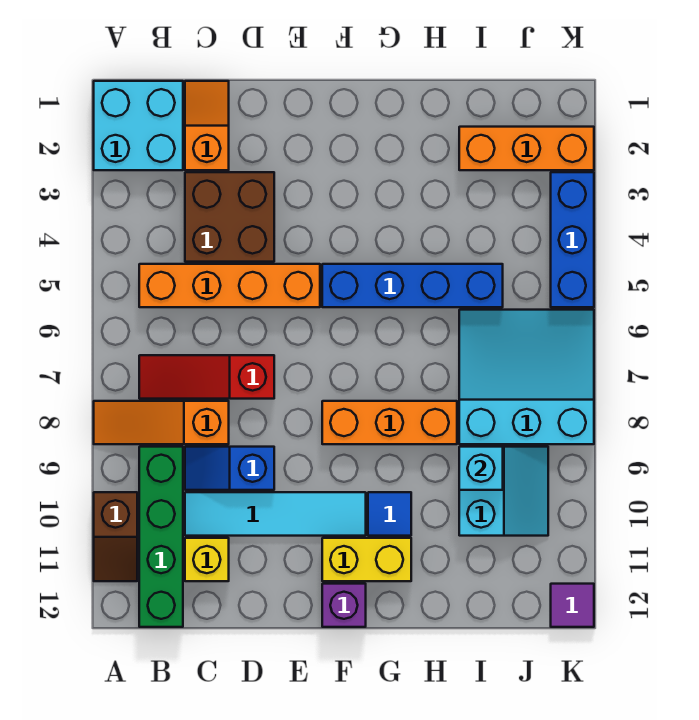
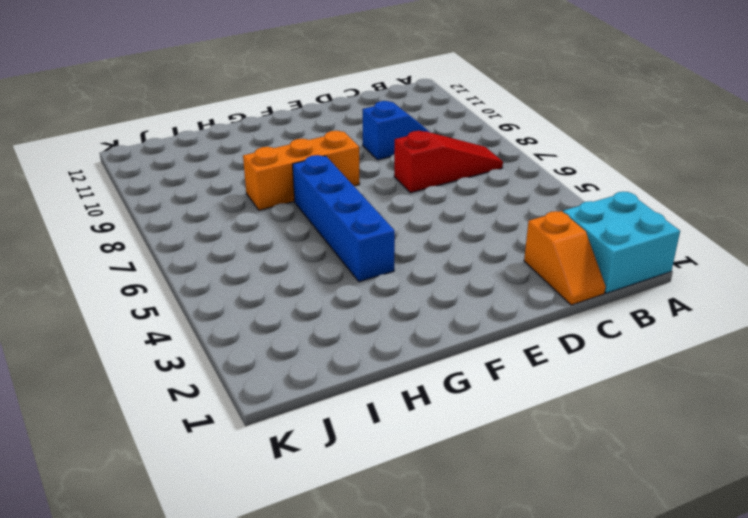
blue 1x4 brick [293,155,395,282] -> blue 1x4 brick turned to [322,264,503,307]
none -> orange 1x3 slope [94,401,229,444]
none -> brown 1x2 slope [94,492,137,581]
none -> orange 1x4 brick [139,264,320,307]

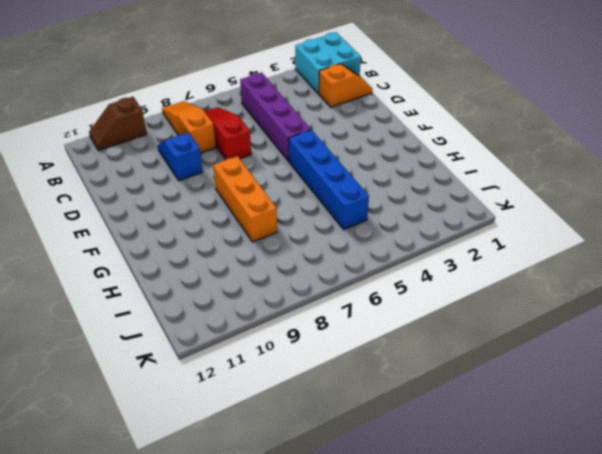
purple 1x4 brick [240,72,311,161] -> orange 1x4 brick [139,264,320,307]
none -> green 1x4 brick [139,447,183,627]
none -> brown 2x2 brick [185,172,274,262]
none -> cyan 1x4 tile [185,492,366,536]

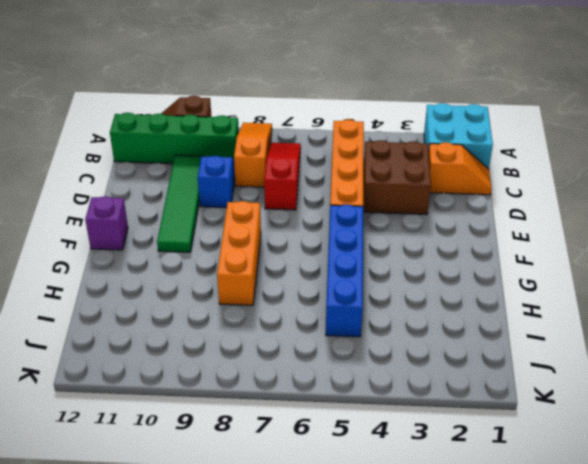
green 1x4 tile [157,155,202,252] -> cyan 1x4 tile [185,492,366,536]
none -> yellow 1x1 brick [185,538,229,581]
none -> yellow 1x2 brick [322,538,411,581]
none -> blue 1x1 tile [368,492,411,536]

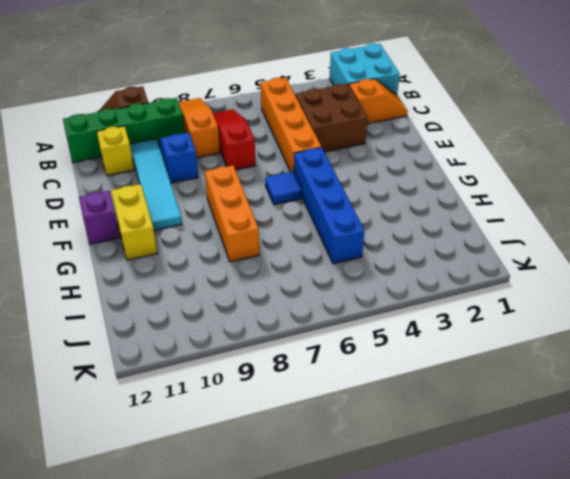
blue 1x1 tile [265,172,301,205] -> blue 1x1 tile moved to [368,492,411,536]
none -> orange 1x3 brick [459,127,594,170]
none -> cyan 3x3 slope [459,310,594,444]
none -> cyan 2x2 slope [459,447,548,536]

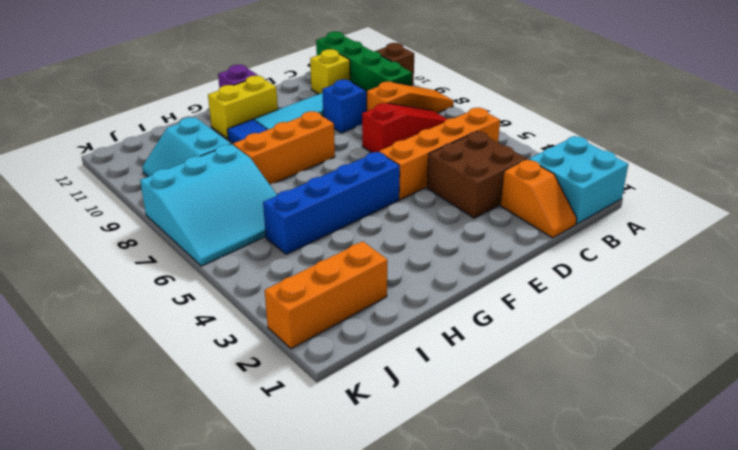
none -> blue 1x3 brick [551,172,594,307]
none -> purple 1x1 tile [551,584,594,627]
none -> cyan 1x1 brick [459,447,503,490]

